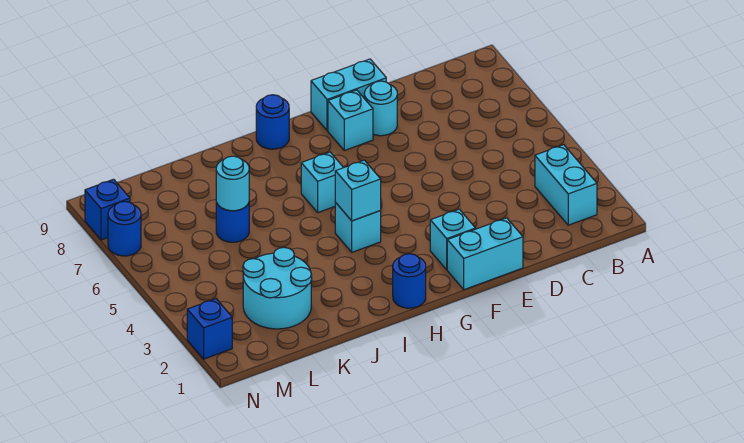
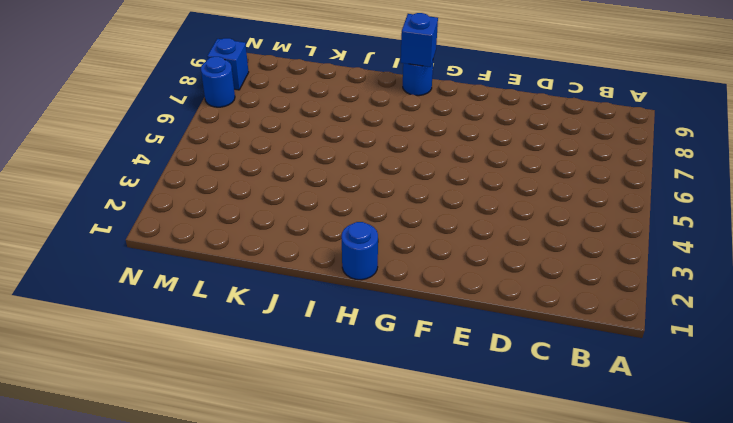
blue 1x1 brick [401,13,438,67] -> blue 1x1 brick moved to [187,299,232,359]
none -> cyan 1x2 brick [535,145,597,225]
none -> cyan 1x2 brick [447,218,523,290]
none -> cyan 1x1 round brick [364,81,397,136]

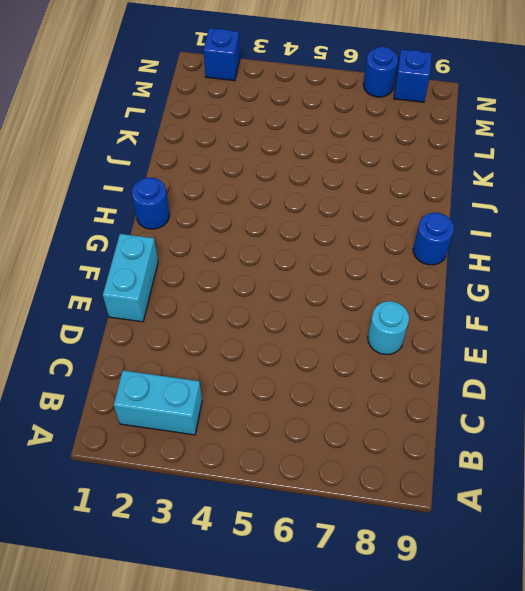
none -> cyan 1x2 brick [311,59,386,131]
none -> cyan 1x1 brick [430,209,476,270]
none -> cyan 1x1 brick [328,90,373,151]

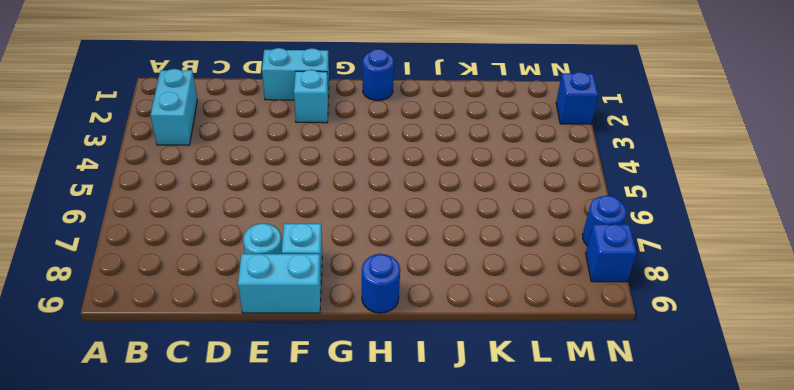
none -> cyan 1x1 brick [335,203,381,252]
none -> cyan 1x1 brick [301,152,344,213]
none -> cyan 2x2 round brick [243,248,312,329]

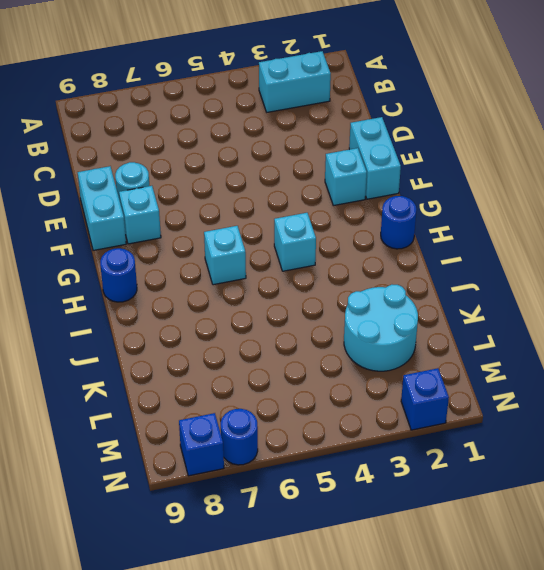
none -> blue 1x1 round brick [216,203,249,242]
none -> cyan 1x1 brick [335,160,381,221]
none -> cyan 1x1 round brick [216,156,249,211]

